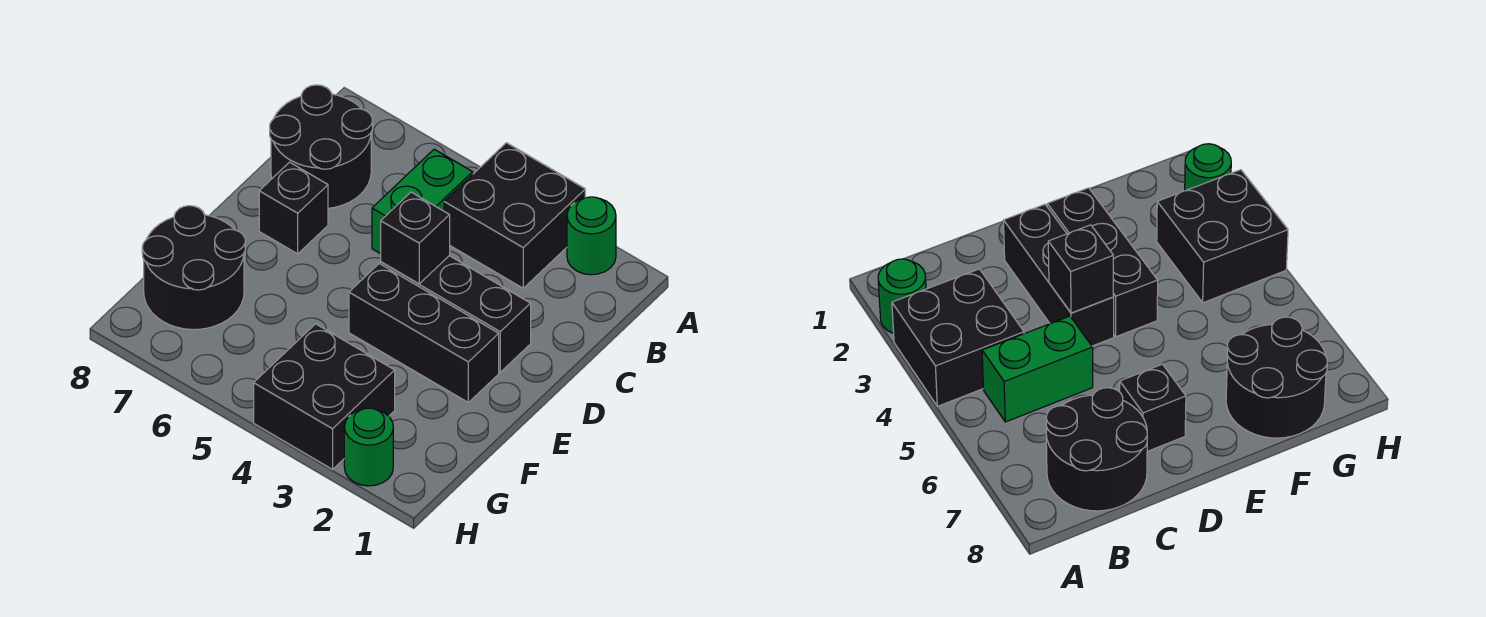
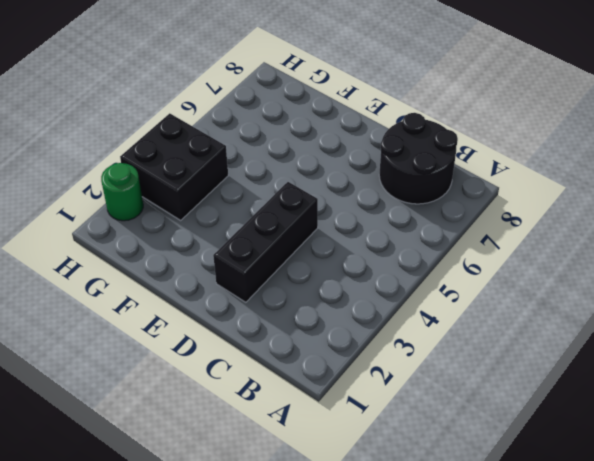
none -> green 1x1 round brick [567,197,616,275]
none -> black 2x2 brick [444,143,585,288]

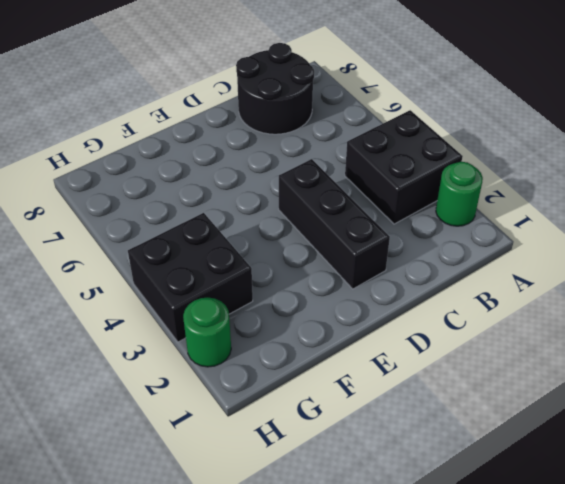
none -> green 1x2 brick [372,149,473,254]
none -> black 1x1 brick [259,162,328,254]

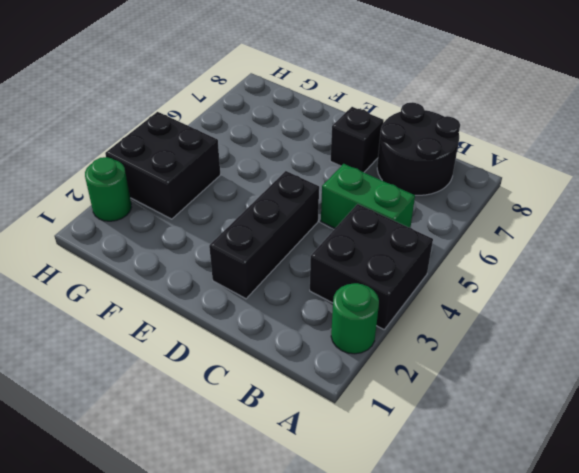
none -> black 1x3 brick [349,264,499,402]
none -> black 2x2 round brick [142,206,245,330]

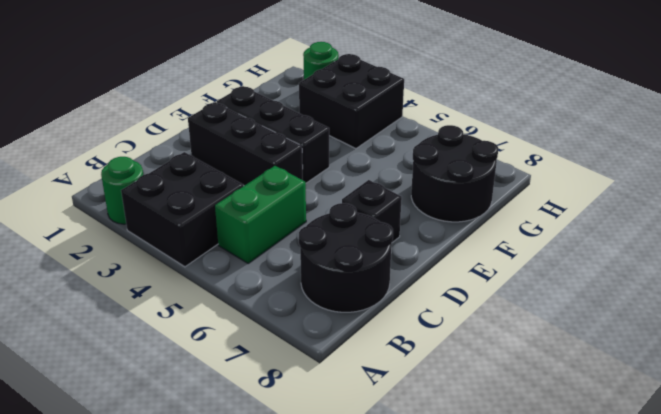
none -> black 1x1 brick [381,192,450,284]

